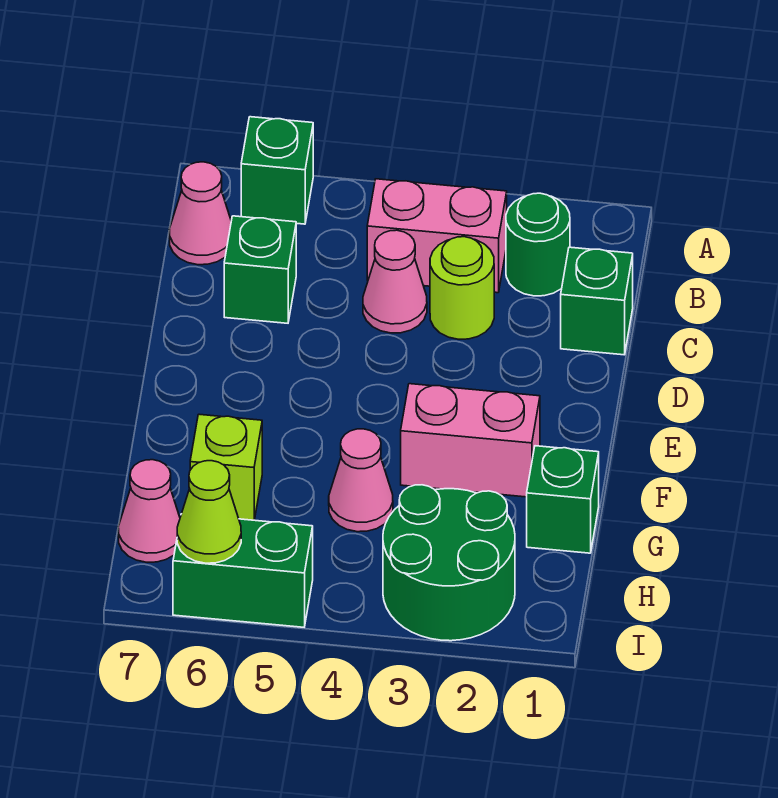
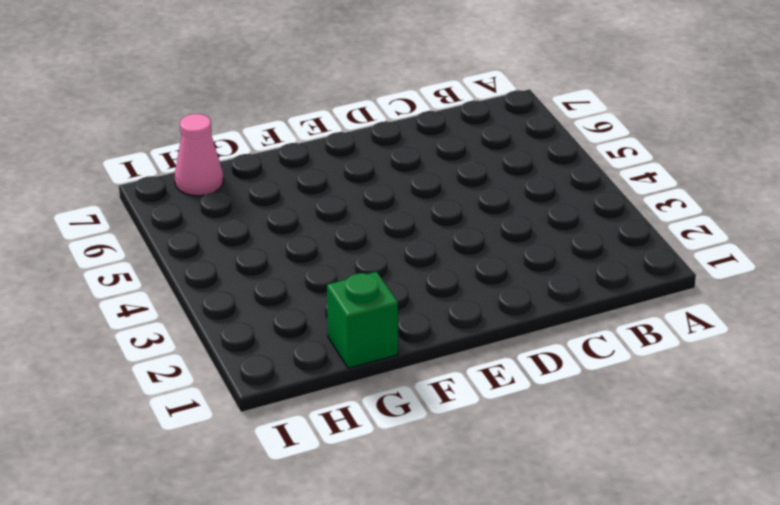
none -> green 1x1 brick [241,117,313,224]
none -> green 1x1 round brick [506,193,570,296]
none -> pink 1x2 brick [367,179,507,293]

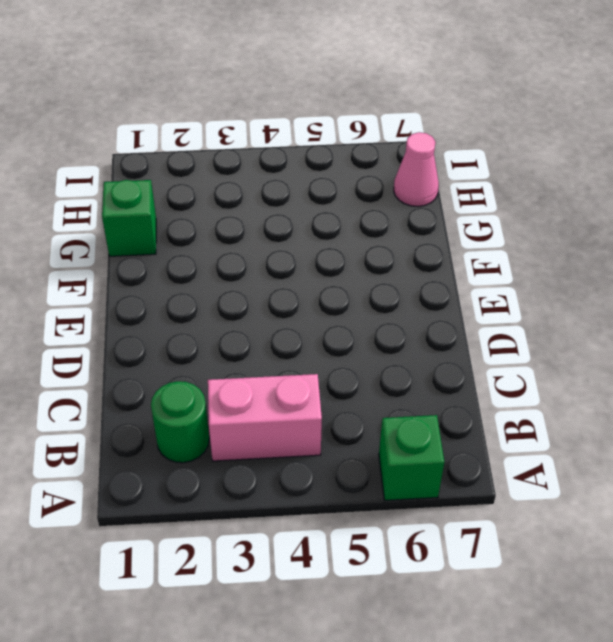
none -> pink 1x1 cone [169,162,231,265]
none -> green 1x1 brick [561,247,633,355]
none -> lime 1x1 round brick [430,237,494,339]

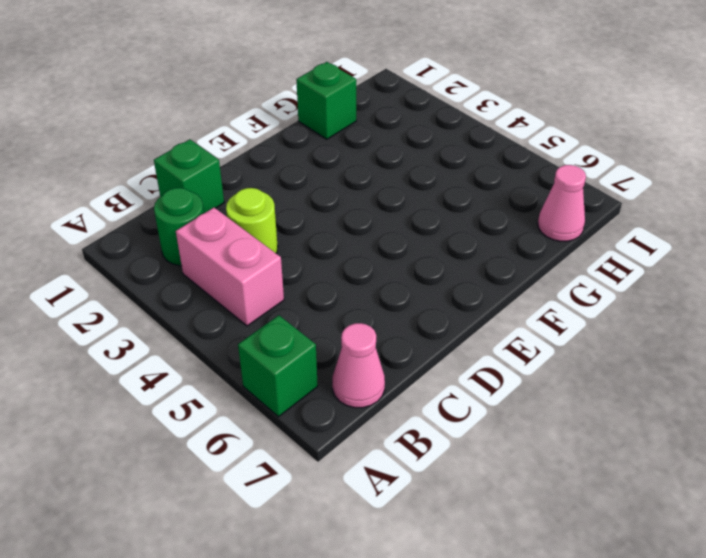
none -> pink 1x1 cone [363,230,427,333]
none -> green 1x1 brick [224,216,296,323]
none -> pink 1x2 brick [401,384,540,497]

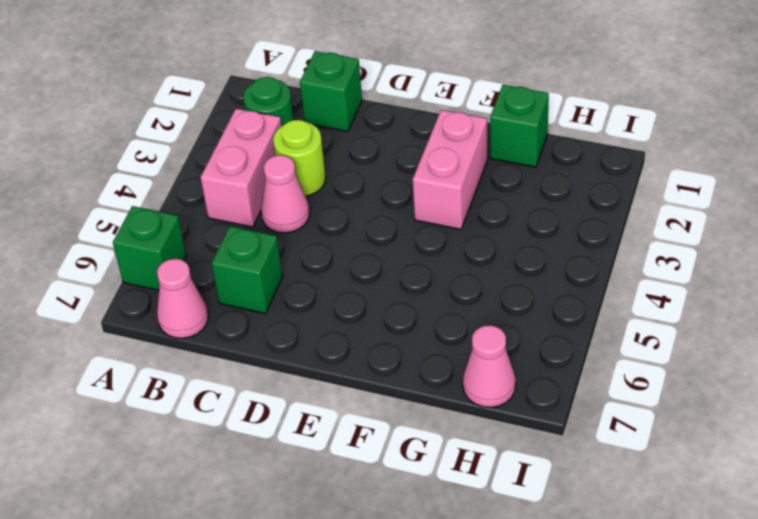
none -> pink 1x1 cone [329,429,393,532]
none -> lime 1x1 brick [190,414,262,520]
none -> green 2x2 round brick [383,485,515,641]

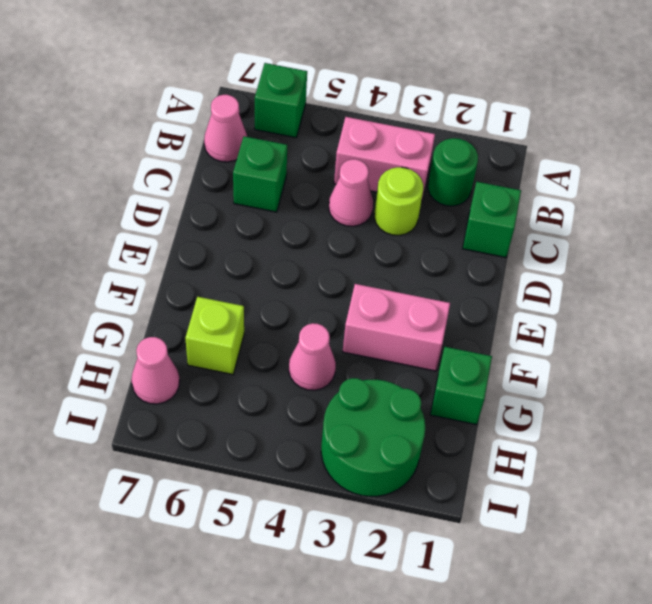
none -> green 1x2 brick [173,519,313,627]
none -> lime 1x1 cone [177,461,241,563]

